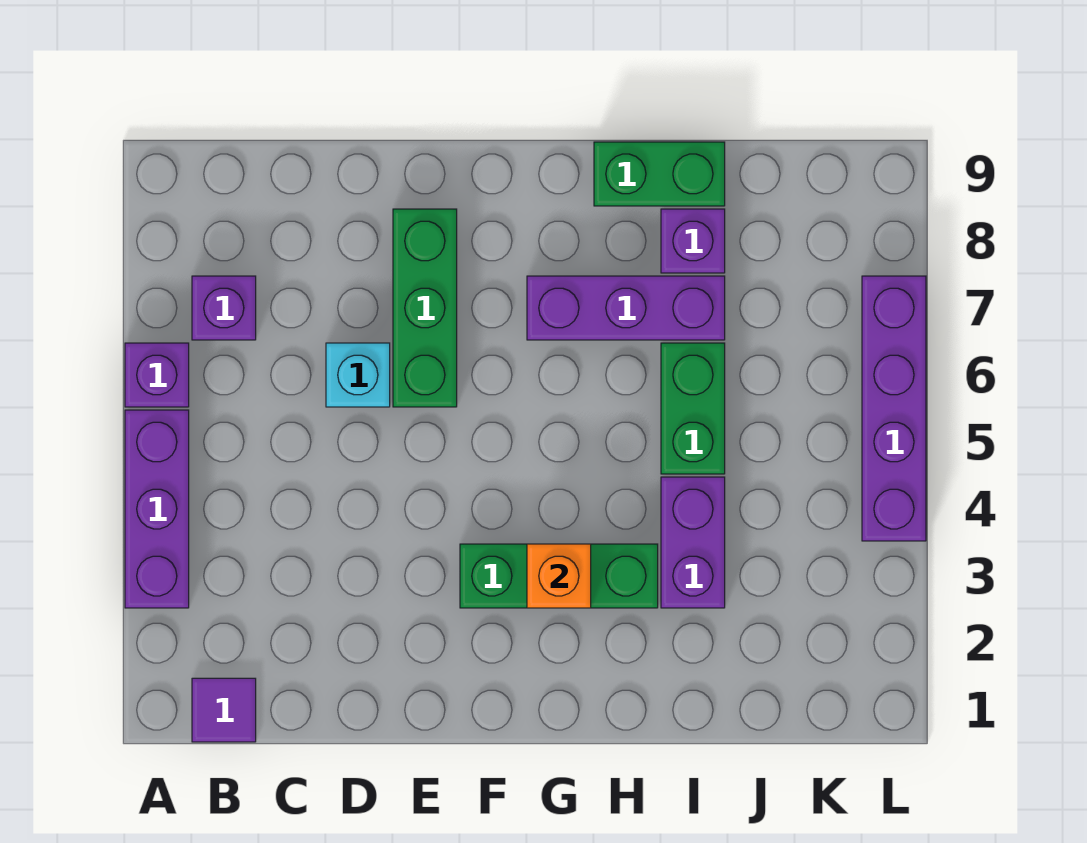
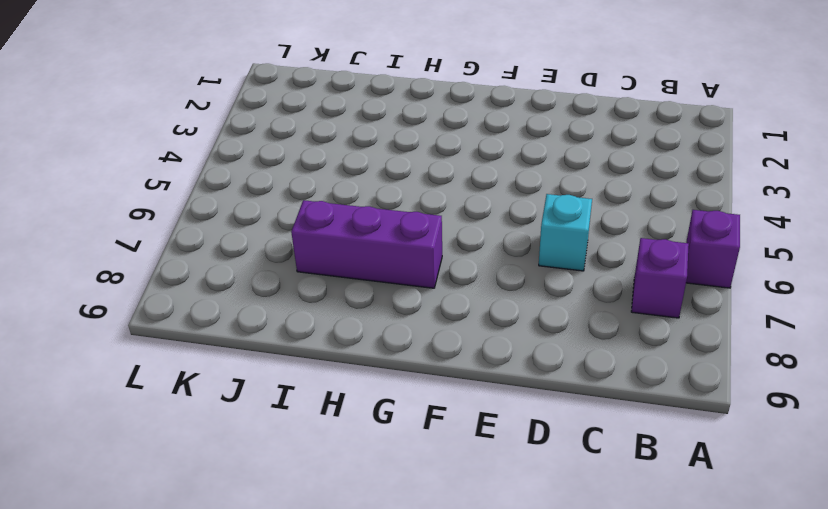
none -> purple 1x3 brick [125,410,189,608]
none -> purple 1x1 tile [192,678,256,742]
none -> green 1x3 brick [393,209,457,407]

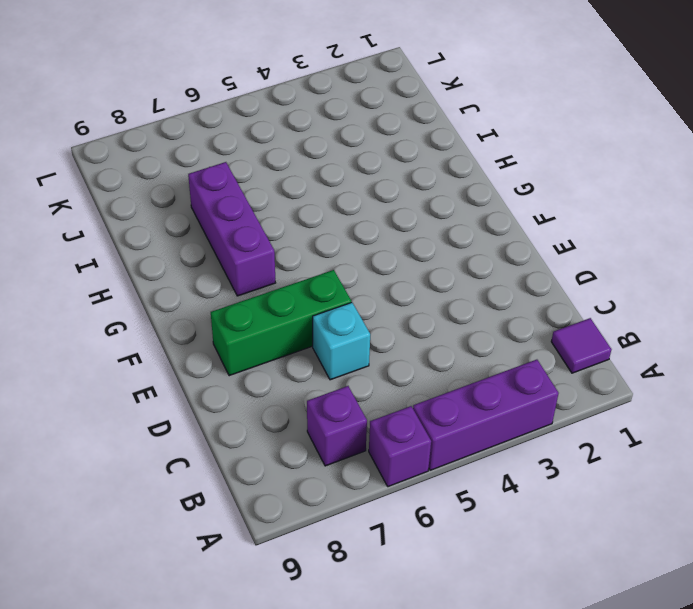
none -> green 1x3 brick [460,544,658,608]
none -> green 1x2 brick [594,142,725,206]
none -> purple 1x2 brick [661,477,725,608]

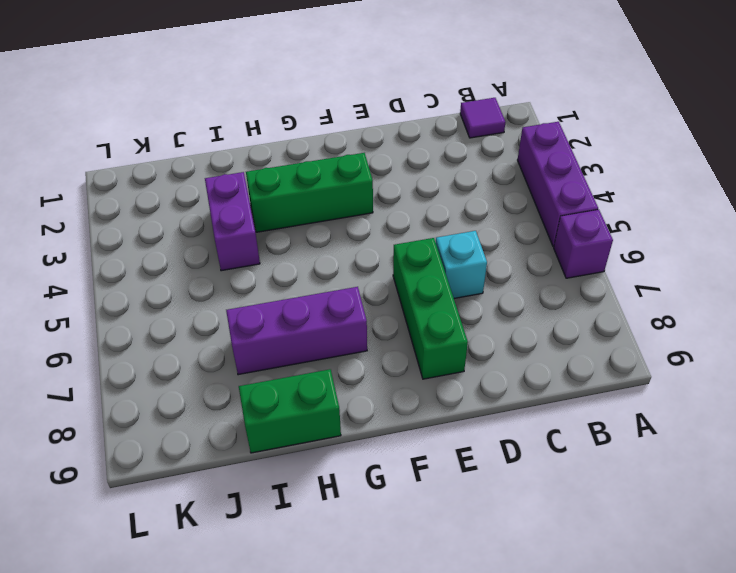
none -> purple 1x1 brick [192,276,256,340]
none -> green 1x2 brick [661,343,725,474]
none -> purple 1x1 brick [661,209,725,273]

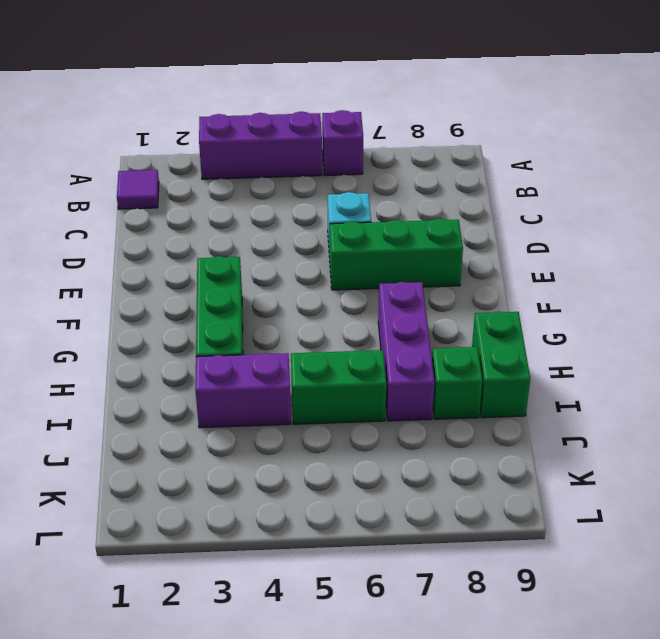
green 1x1 brick [432,347,482,419] -> purple 1x1 brick [661,209,725,273]
none -> purple 1x1 brick [192,276,256,340]
none -> purple 1x4 brick [862,276,926,541]
none -> orange 1x1 brick [527,544,591,608]

